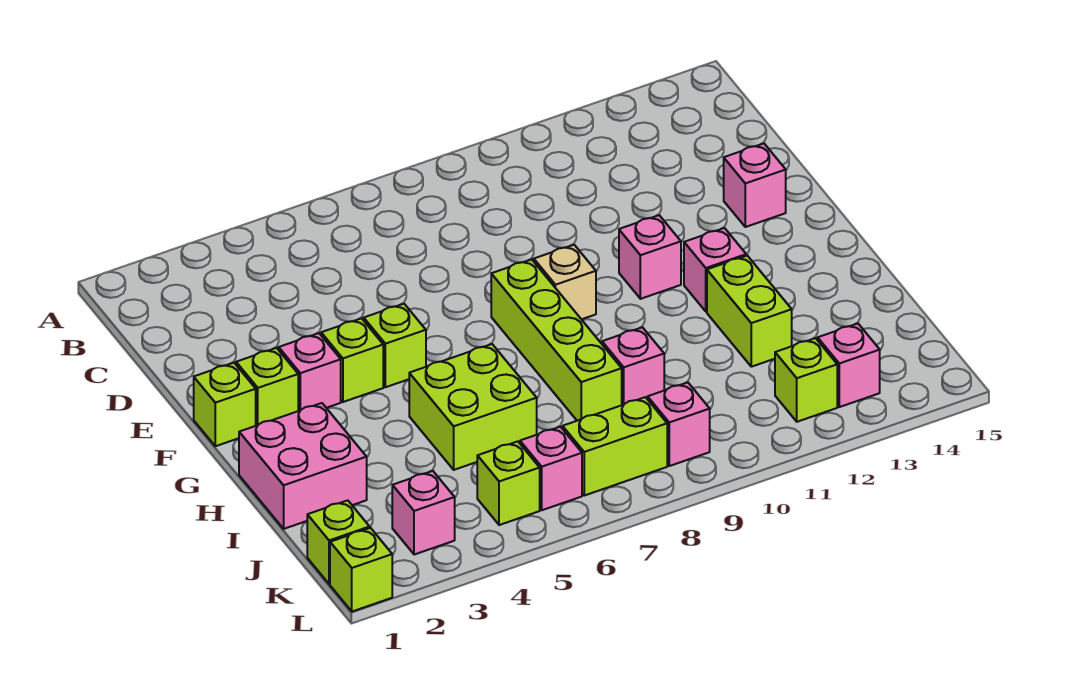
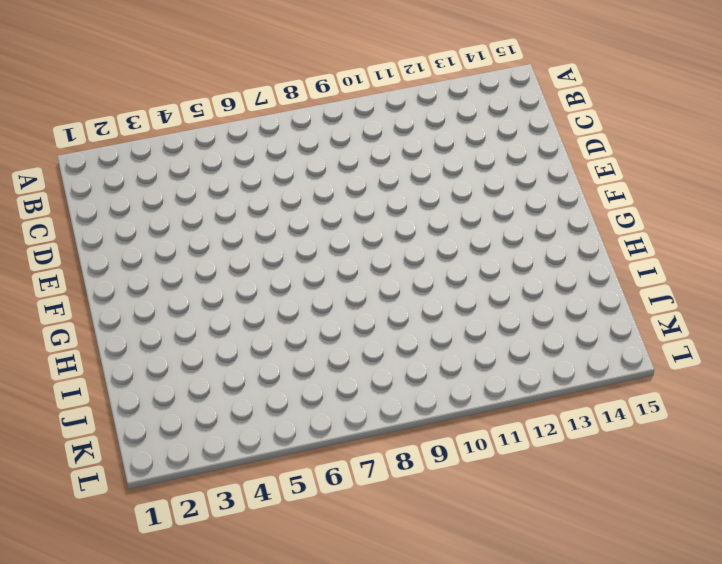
none -> pink 1x1 brick [724,144,786,227]
none -> lime 1x1 brick [194,363,256,446]
none -> lime 1x1 brick [236,348,298,426]

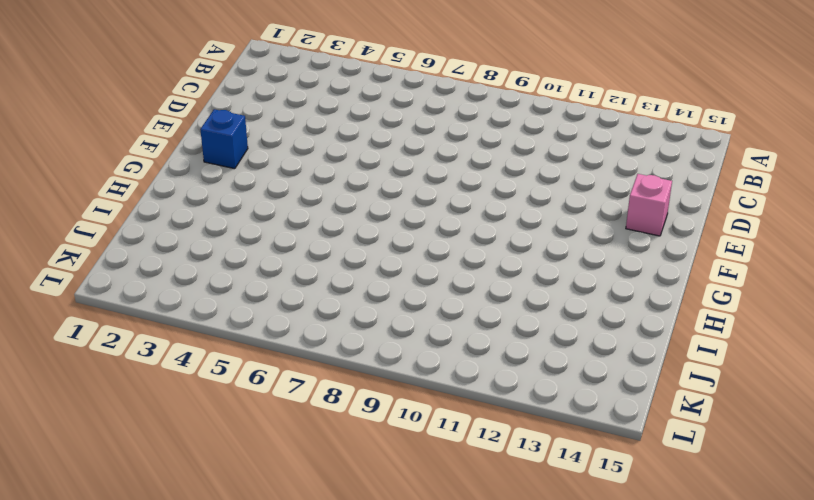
blue 1x1 brick [200,109,248,169] -> lime 1x1 brick [236,348,298,426]
none -> lime 1x1 brick [194,363,256,446]
none -> pink 1x1 brick [279,333,341,411]
none -> lime 1x1 brick [321,318,383,402]

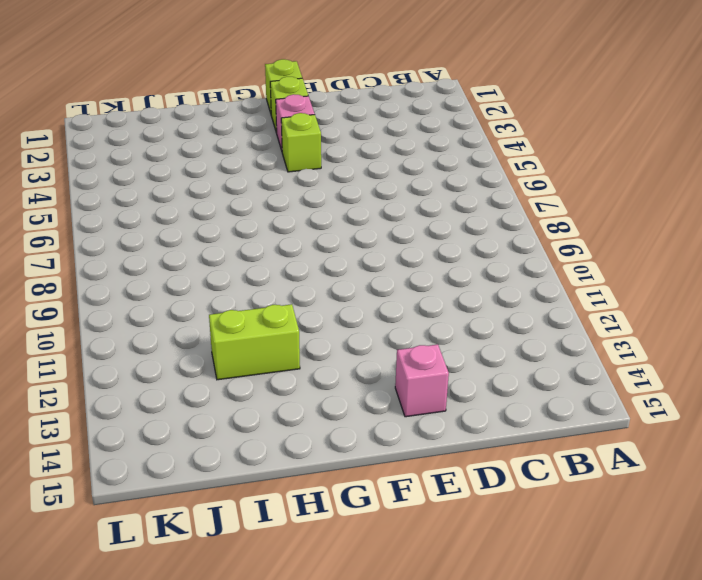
none -> lime 1x1 brick [364,304,426,387]
none -> lime 1x4 brick [491,259,622,421]
none -> tan 1x1 brick [534,245,596,319]

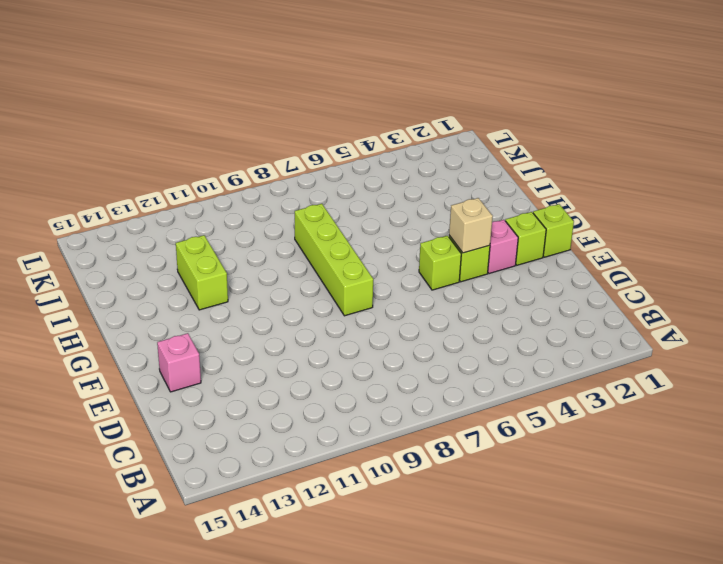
tan 1x1 brick [449,198,493,253] -> tan 1x1 brick moved to [534,245,596,319]
none -> pink 1x1 brick [619,215,681,299]
none -> pink 1x1 brick [684,228,746,312]
none -> pink 2x2 brick [239,403,367,529]

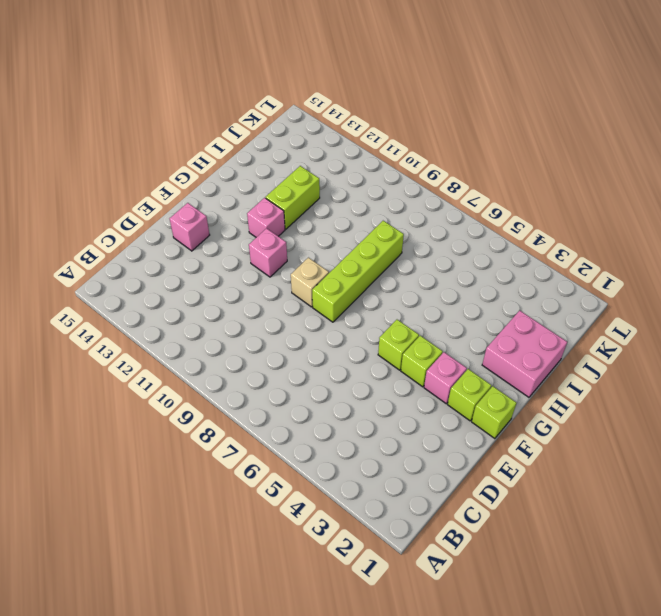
none -> lime 2x2 brick [409,344,537,470]
none -> pink 1x1 brick [602,327,664,405]
none -> lime 1x1 brick [307,500,370,584]

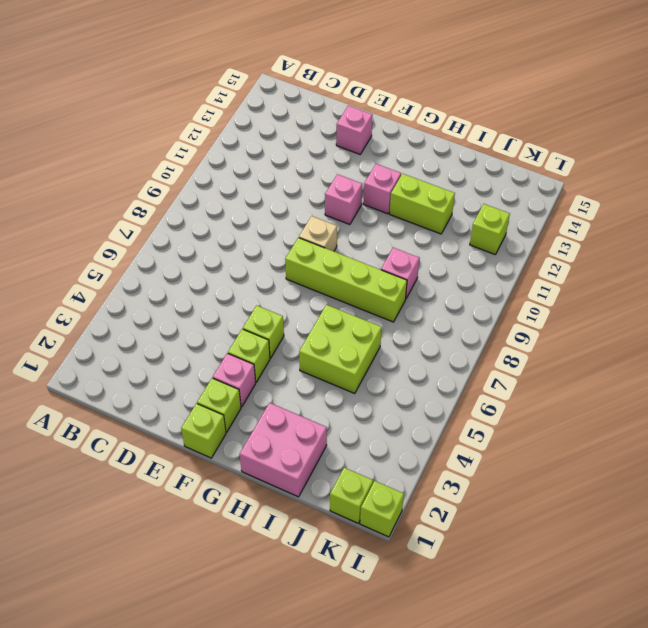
none -> pink 1x1 brick [392,471,455,555]
none -> lime 1x1 brick [477,441,540,525]
none -> pink 1x1 brick [520,427,582,510]

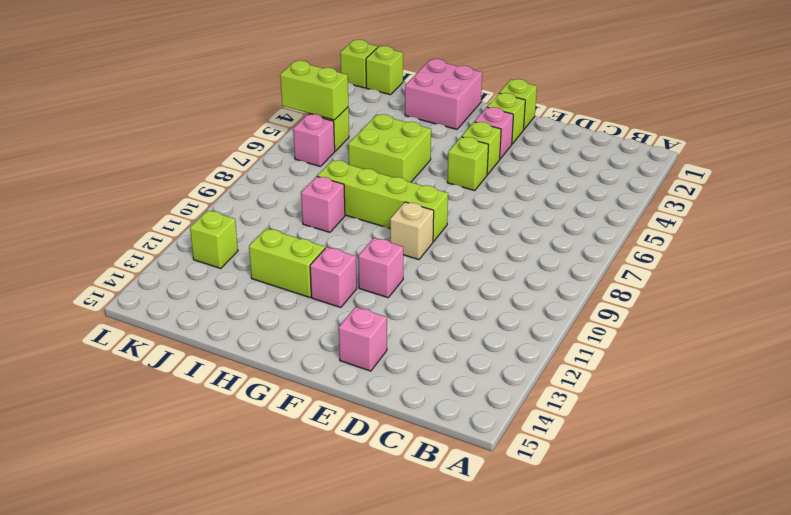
lime 1x2 brick [280,61,348,120] -> lime 1x2 brick turned to [563,397,667,495]
none -> pink 1x1 brick [392,471,455,555]
none -> pink 1x1 brick [648,383,710,466]
none -> pink 1x1 brick [818,324,880,407]

